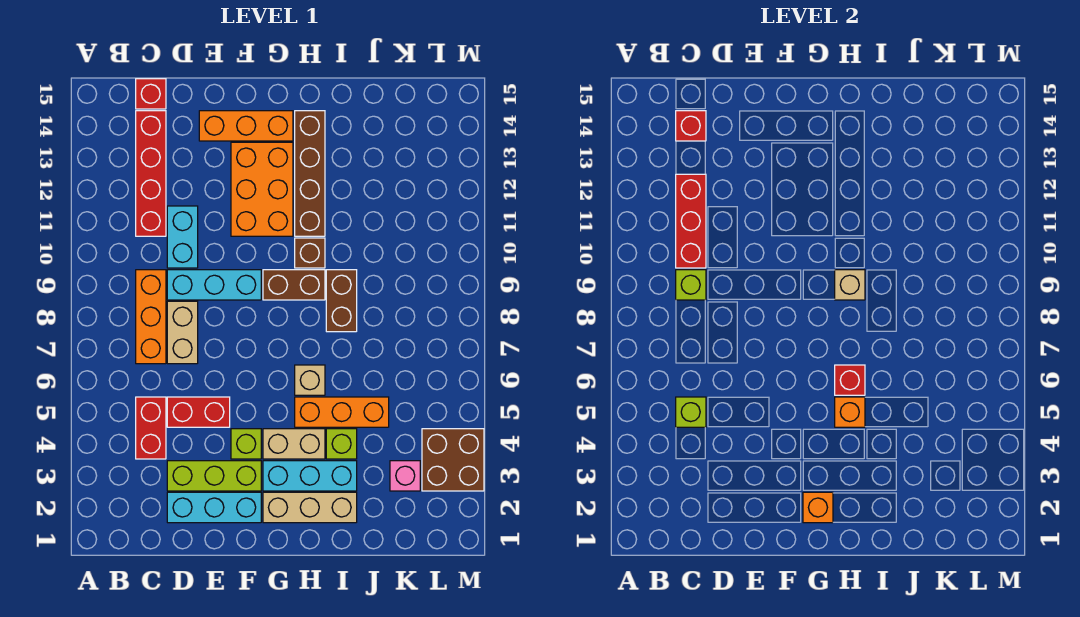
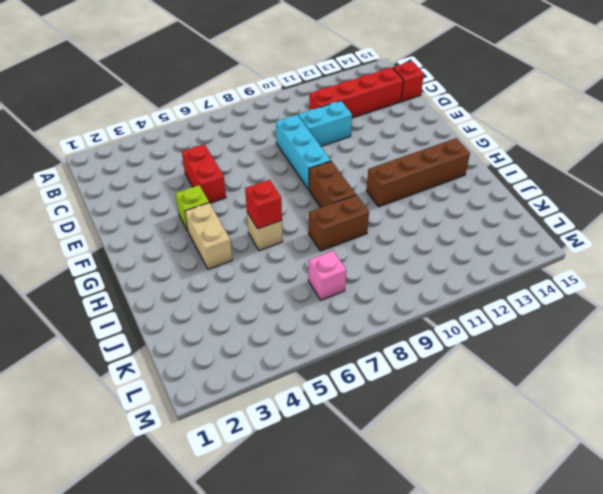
pink 1x1 brick [308,251,346,300] -> pink 1x1 brick moved to [390,461,420,491]
none -> red 1x2 brick [136,397,166,459]
none -> orange 1x3 brick [136,270,166,364]
none -> cyan 1x3 brick [167,492,261,523]
none -> lime 1x3 brick [167,461,261,491]

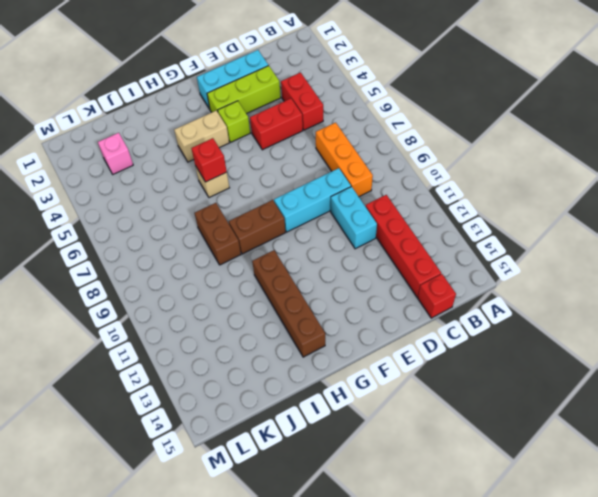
none -> tan 1x2 brick [167,301,198,364]
none -> orange 1x3 brick [199,111,293,141]
none -> orange 2x3 brick [231,142,293,236]
none -> tan 1x3 brick [263,492,357,523]

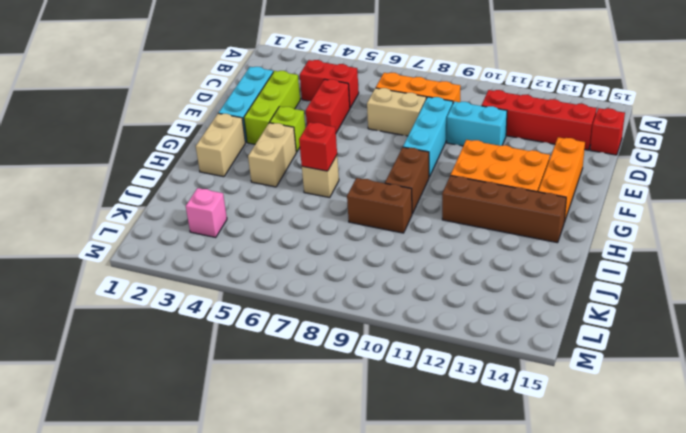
tan 1x2 brick [196,113,245,177] -> tan 1x3 brick [263,492,357,523]
none -> cyan 1x3 brick [263,461,357,491]
none -> orange 1x3 brick [295,397,389,427]
none -> brown 1x1 brick [295,238,325,268]
none -> lime 1x1 brick [326,429,357,459]

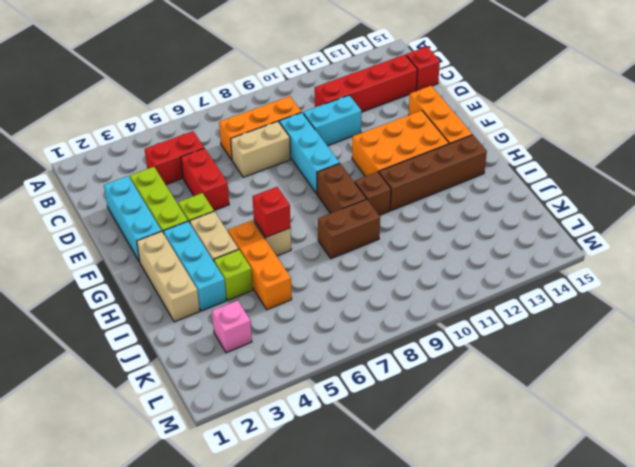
none -> brown 2x2 brick [422,429,484,491]
none -> lime 1x1 brick [676,397,706,427]
none -> lime 1x1 brick [676,270,706,300]
none -> red 1x3 brick [676,174,706,268]

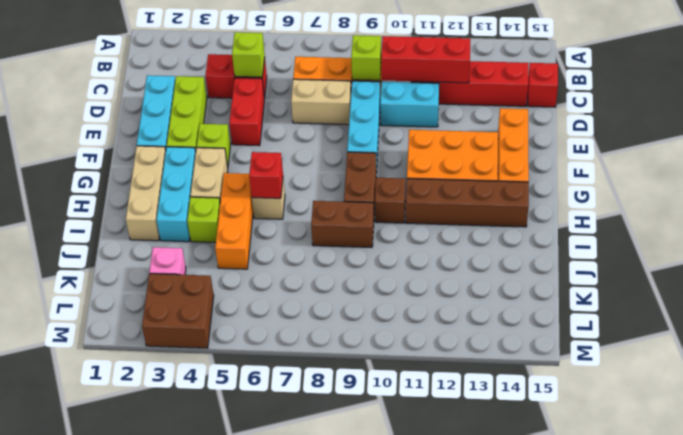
none -> red 1x1 brick [676,111,706,141]
none -> orange 1x1 brick [803,492,833,523]
none -> orange 1x1 brick [835,397,865,427]
none -> tan 1x1 brick [835,270,865,300]

